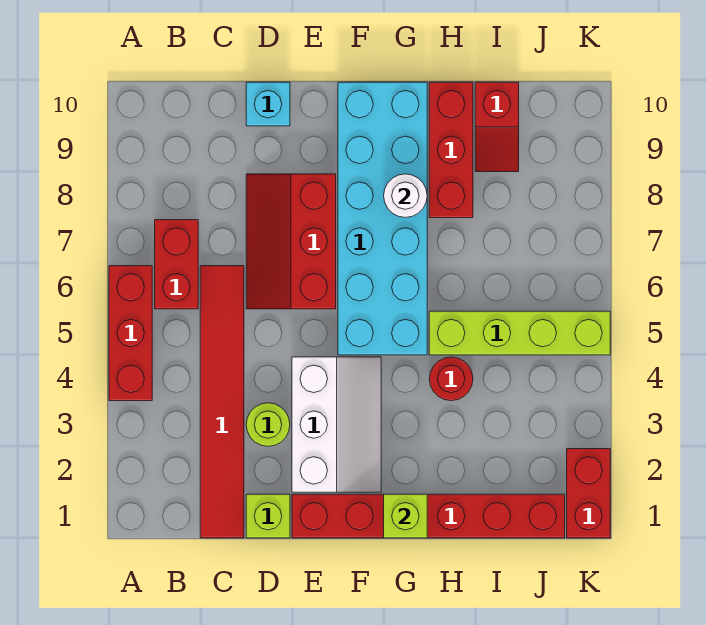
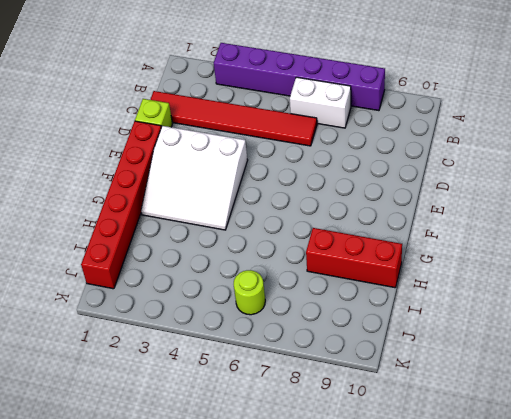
purple 1x6 brick [214,43,385,111] -> red 1x3 brick [109,266,152,401]
white 1x2 brick [290,77,351,128] -> red 1x2 brick [155,220,198,309]
white 3x3 slope [141,126,248,230] -> white 2x3 slope [292,357,381,492]
lime 1x1 round brick [234,270,265,315] -> lime 1x1 round brick moved to [246,403,290,446]
none -> red 2x3 slope [246,174,336,309]
none -> cyan 1x1 brick [246,82,290,126]
none -> cyan 2x6 brick [338,82,427,355]

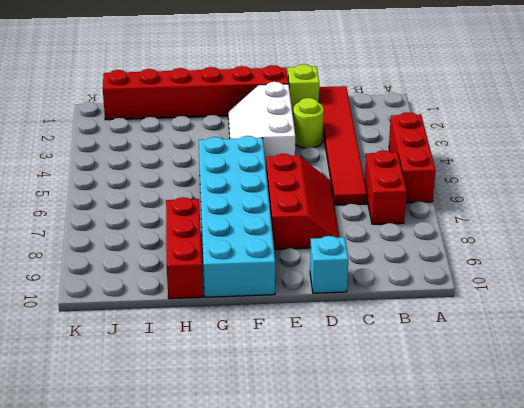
none -> red 1x1 round brick [429,357,473,401]
none -> lime 1x4 brick [429,311,610,355]
none -> red 1x2 slope [475,82,519,172]

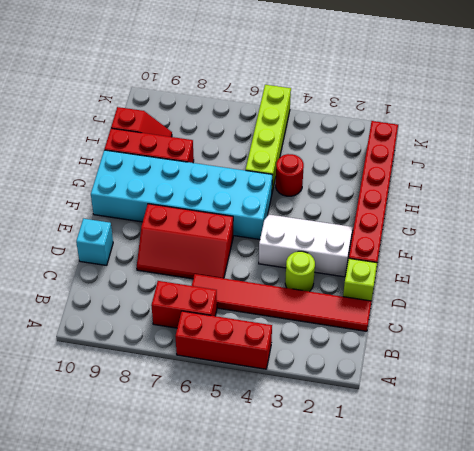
none -> red 1x2 brick [567,449,610,538]
none -> lime 1x1 brick [384,494,427,538]
none -> white 1x1 round brick [384,174,427,217]

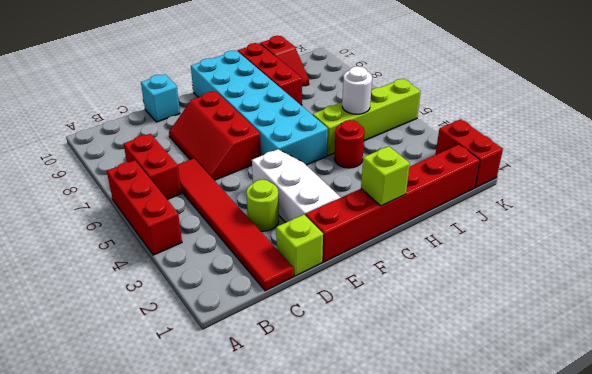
white 1x1 round brick [342,66,372,114] -> white 1x1 round brick moved to [384,174,427,217]

